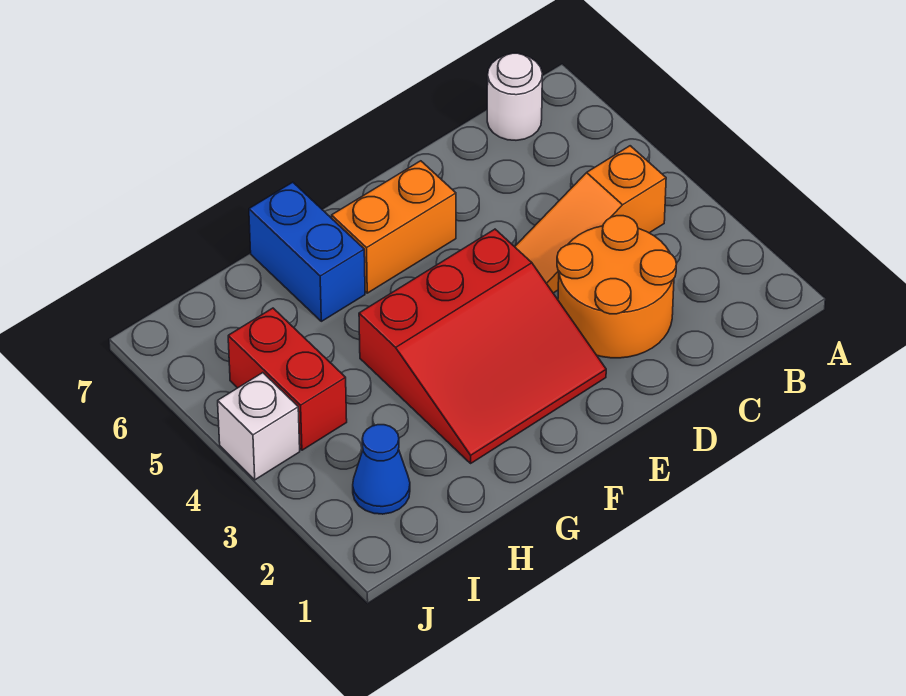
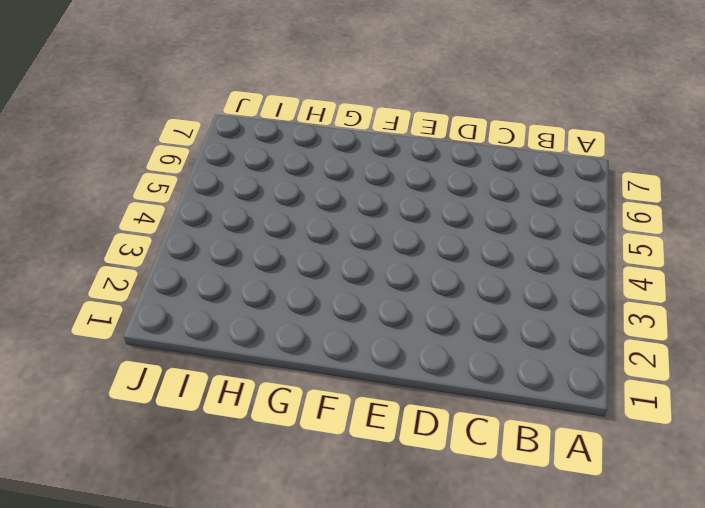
none -> orange 1x3 slope [515,146,666,293]
none -> white 1x1 round brick [487,53,542,140]

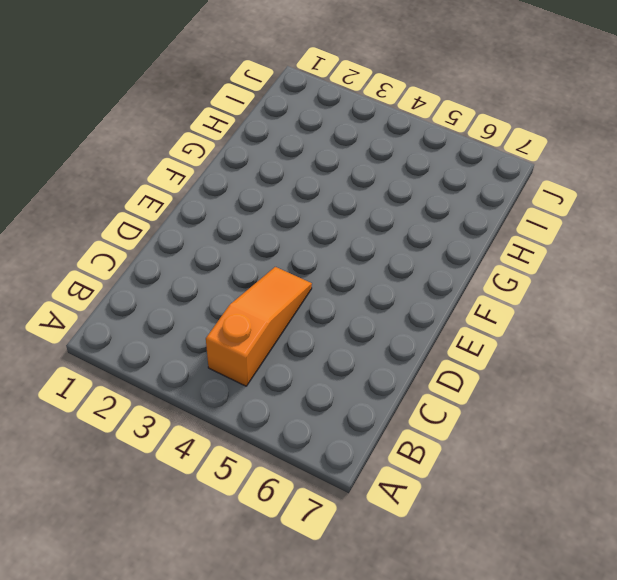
none -> white 1x1 round brick [487,53,542,140]
none -> orange 2x2 round brick [557,216,676,358]

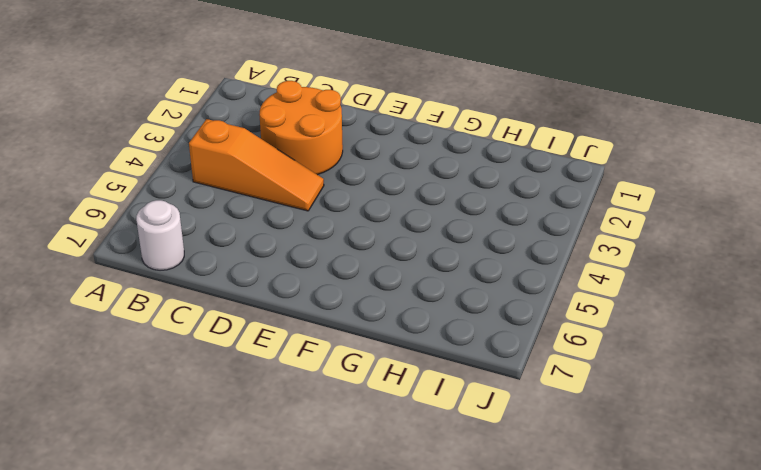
none -> red 3x3 slope [359,229,606,463]
none -> orange 1x2 brick [332,161,456,293]

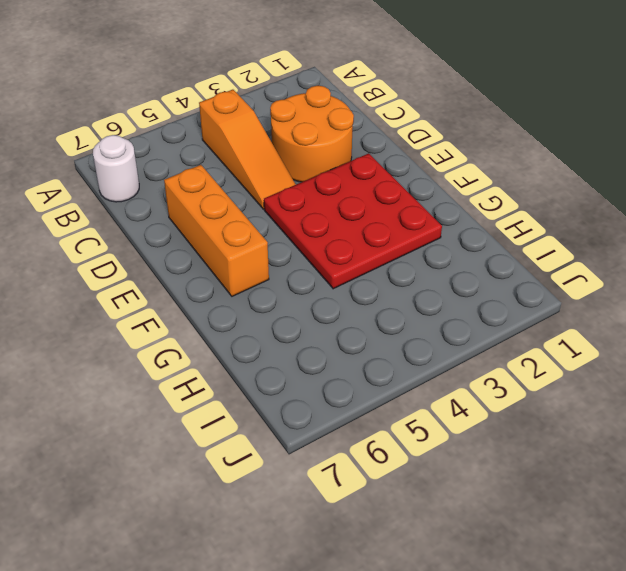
orange 1x3 brick [164,165,269,296] -> orange 1x2 brick [332,161,456,293]
red 3x3 plate [264,153,442,289] -> red 3x3 slope [359,229,606,463]
none -> blue 1x2 brick [249,182,365,321]
none -> blue 1x1 cone [353,425,410,514]

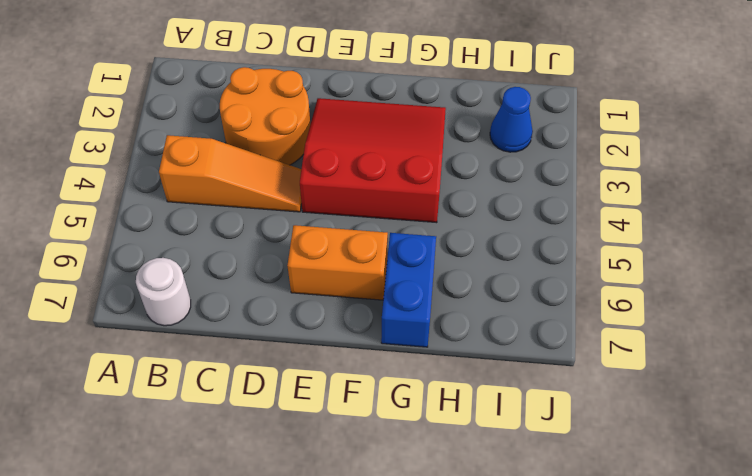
none -> red 1x2 brick [228,308,347,450]
none -> white 1x1 brick [218,373,300,480]

